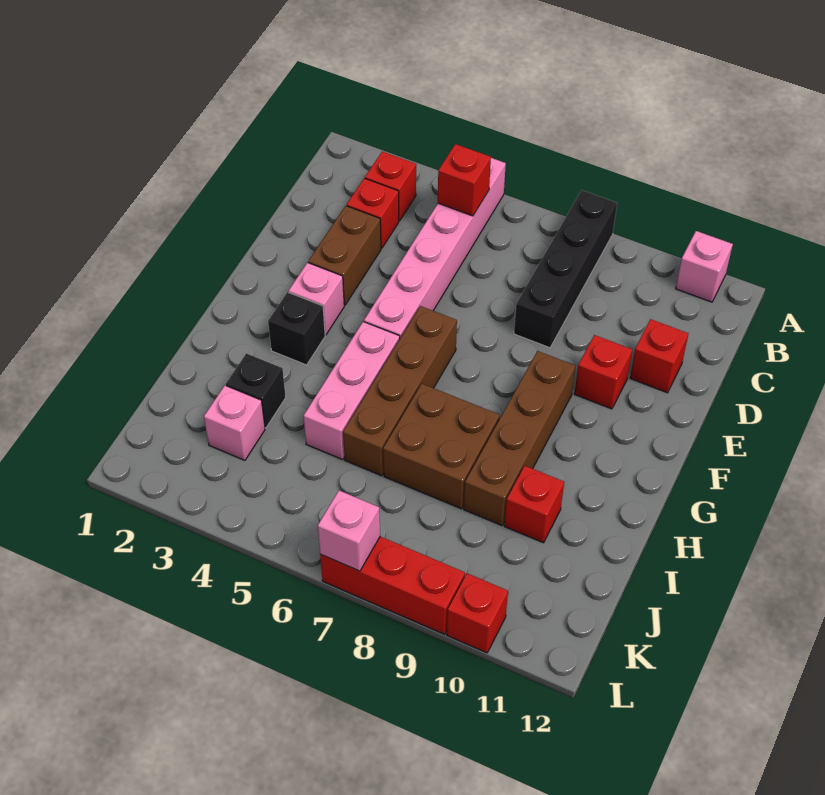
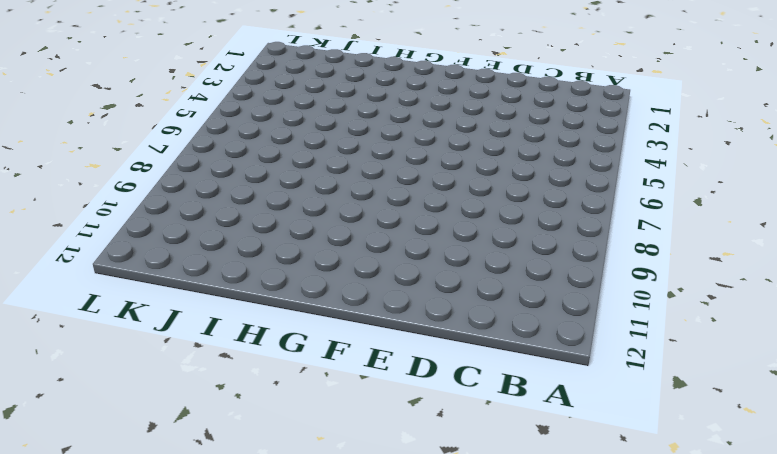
none -> pink 1x6 brick [364,158,506,338]
none -> black 1x4 brick [514,190,617,348]
none -> pink 1x1 brick [676,231,733,302]

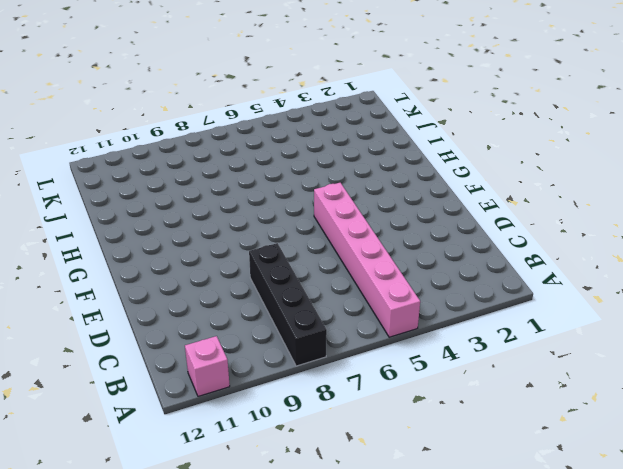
none -> red 1x1 brick [365,152,416,221]
none -> red 1x1 brick [347,178,399,248]
none -> brown 1x2 brick [308,206,381,305]

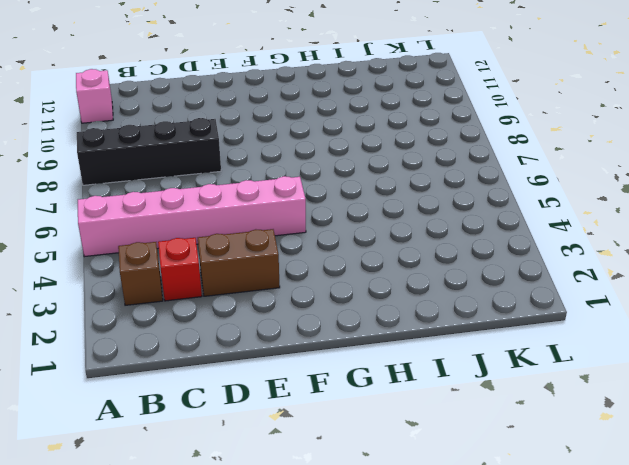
brown 1x1 brick [118,242,163,305] -> red 1x1 brick [365,152,416,221]
none -> red 1x1 brick [630,319,689,393]
none -> red 1x1 brick [574,335,632,409]
none -> pink 1x1 brick [288,263,344,335]

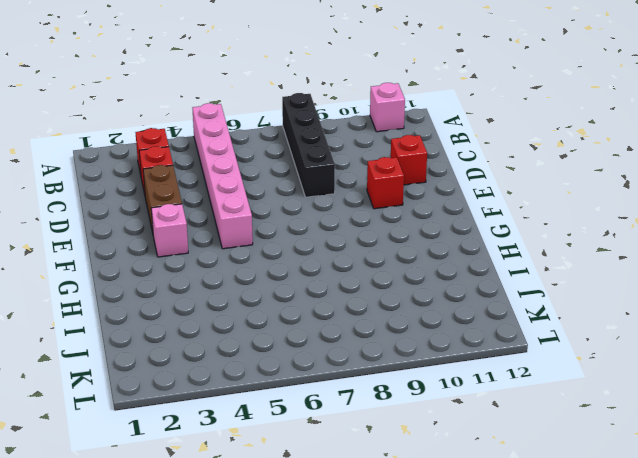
none -> brown 1x4 brick [343,306,457,476]
none -> brown 1x4 brick [464,351,575,525]
none -> black 1x1 brick [268,292,325,365]

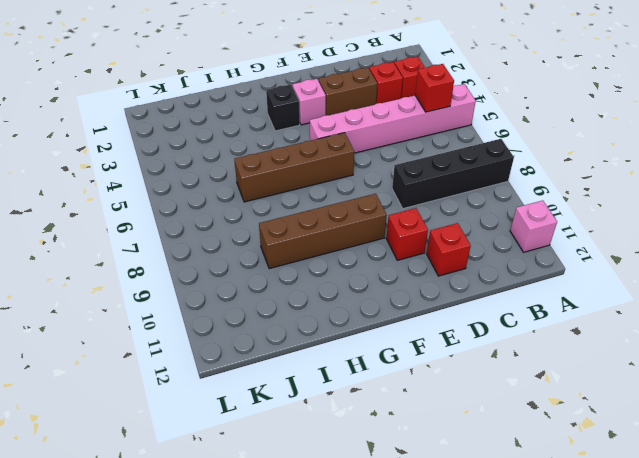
none -> pink 1x3 brick [304,322,400,460]
none -> brown 2x2 brick [383,384,500,509]
none -> black 1x1 brick [226,353,286,428]

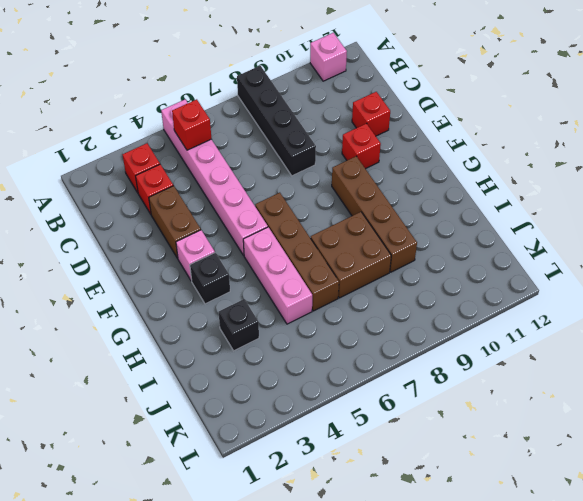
none -> red 1x1 brick [504,466,564,543]
none -> pink 1x1 brick [204,386,265,460]
none -> red 1x3 brick [320,537,465,634]

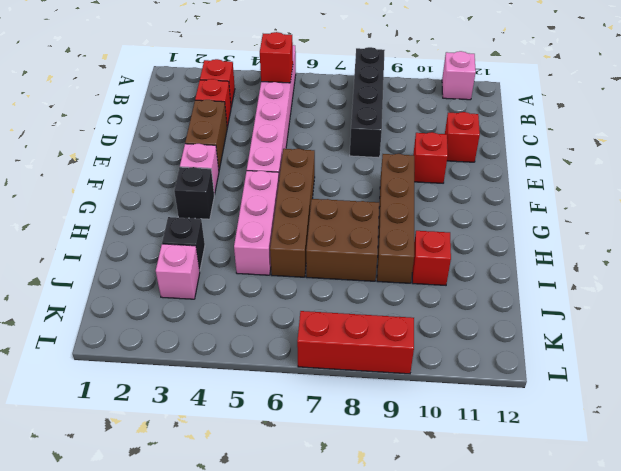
none -> red 1x1 brick [447,573,508,653]
none -> pink 1x1 brick [318,491,380,571]

